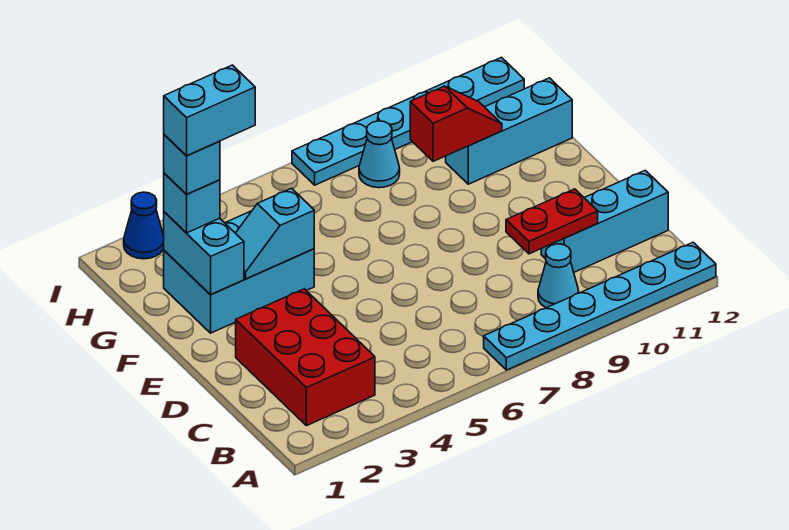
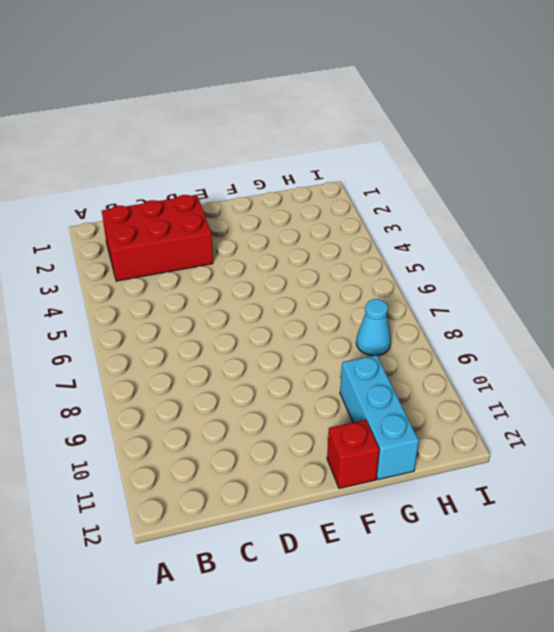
red 1x1 brick [327,420,379,489] -> none
none -> cyan 1x6 plate [484,242,716,370]
none -> cyan 1x1 cone [538,244,579,308]
none -> cyan 1x3 brick [541,170,668,272]

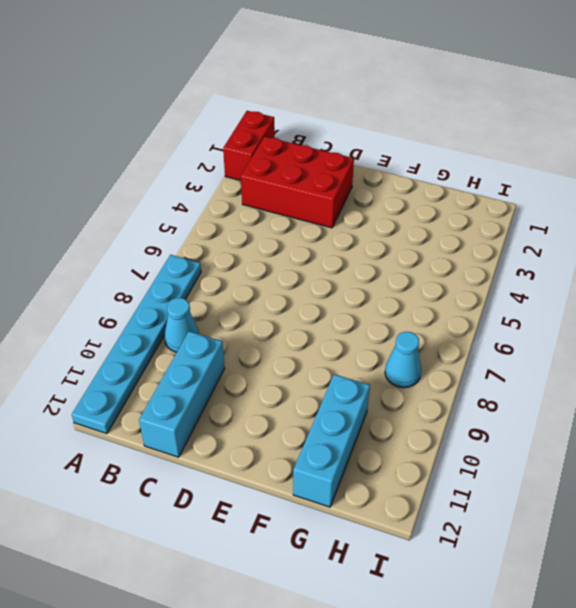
red 1x2 brick [223,111,275,180] -> none
none -> cyan 2x3 brick [164,211,314,333]
none -> blue 1x1 cone [124,192,164,259]
none -> cyan 1x6 plate [292,57,524,185]

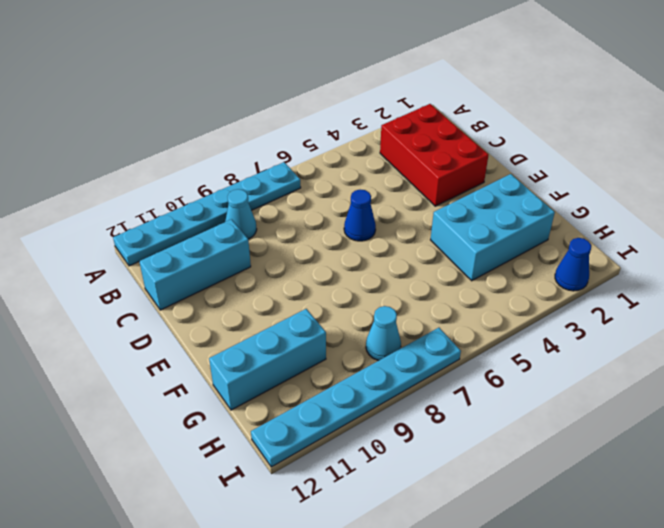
blue 1x1 cone [344,189,376,241] -> none
none -> red 1x2 plate [506,189,598,254]
none -> cyan 1x2 brick [164,212,244,295]
none -> cyan 1x2 slope [236,188,314,279]

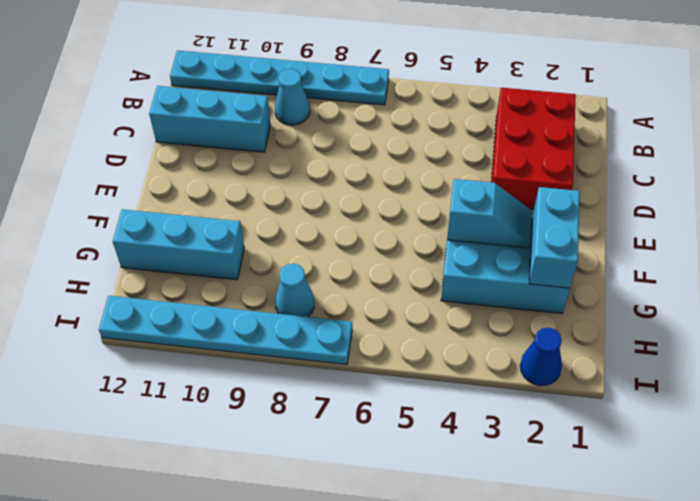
none -> red 1x2 plate [506,189,598,254]
none -> red 1x2 slope [410,86,502,161]
none -> cyan 1x1 brick [164,173,220,233]

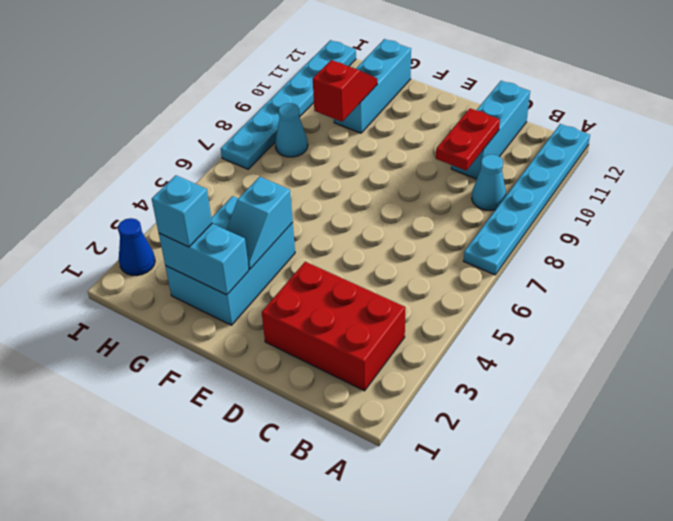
none -> cyan 1x1 brick [164,135,220,194]
none -> cyan 1x2 brick [164,65,255,156]

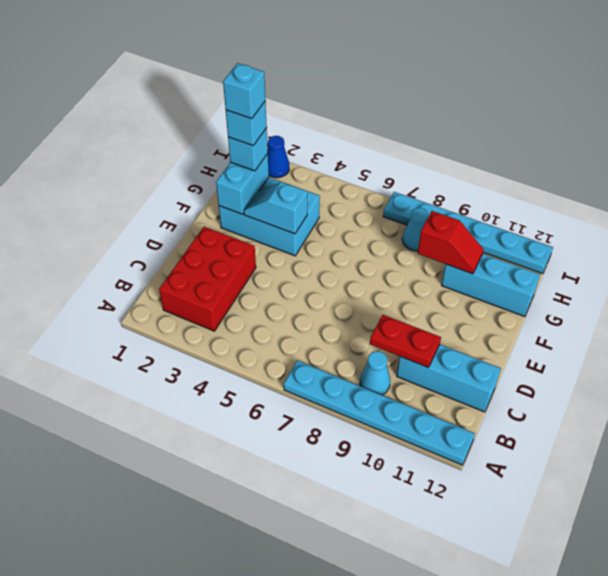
cyan 1x1 brick [223,63,265,119] -> cyan 1x2 brick [164,65,255,156]

